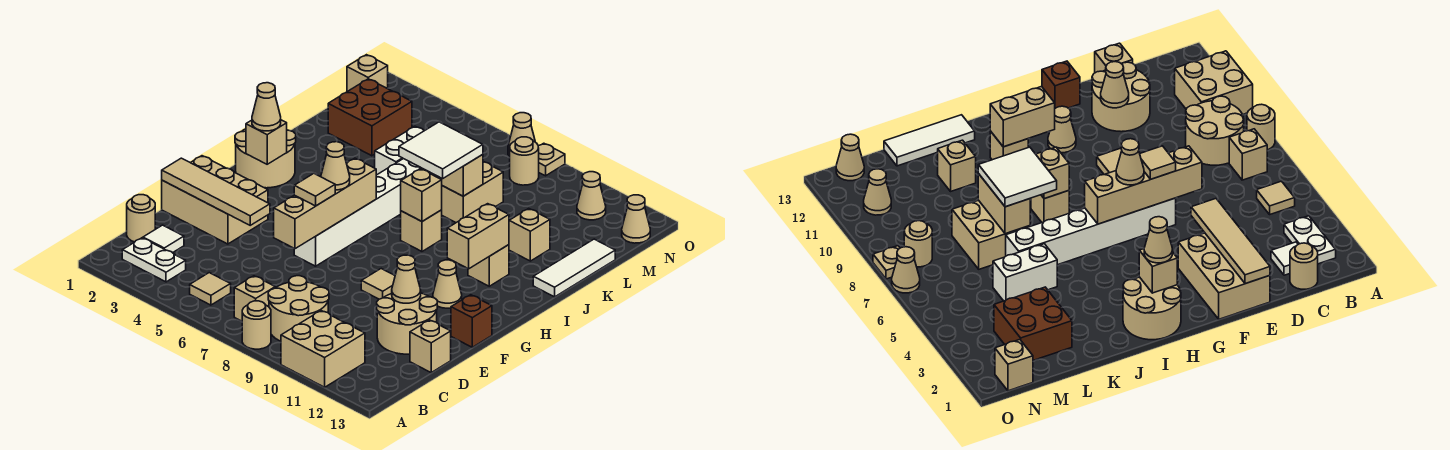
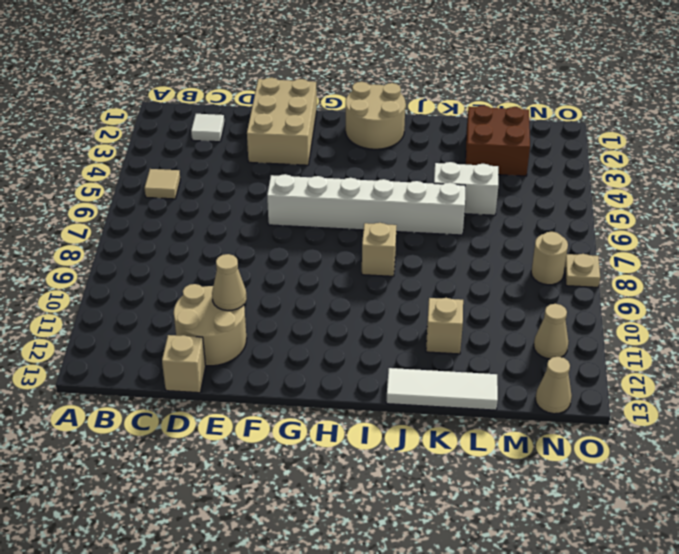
none -> tan 1x1 round brick [242,301,271,349]
none -> tan 2x2 brick [281,311,365,387]
none -> white 1x2 plate [122,238,186,282]
none -> tan 1x1 brick [234,276,275,321]

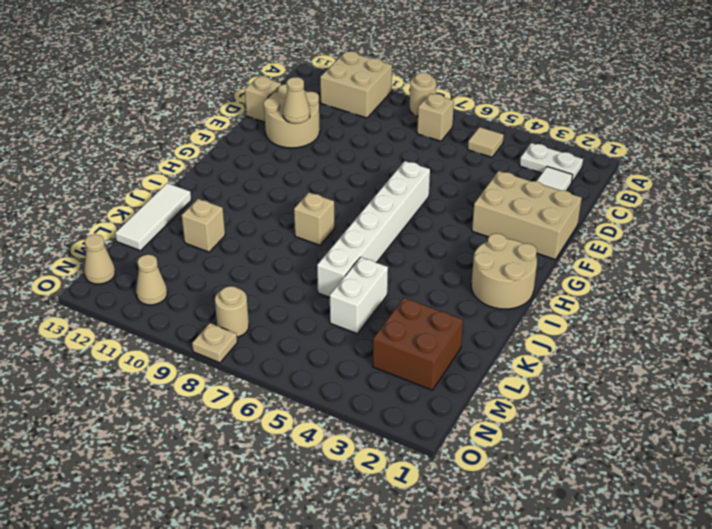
none -> tan 2x2 round brick [268,276,329,341]
none -> tan 1x1 round brick [127,195,155,242]
none -> tan 1x1 tile [361,269,395,299]
none -> brown 1x1 brick [451,295,492,347]

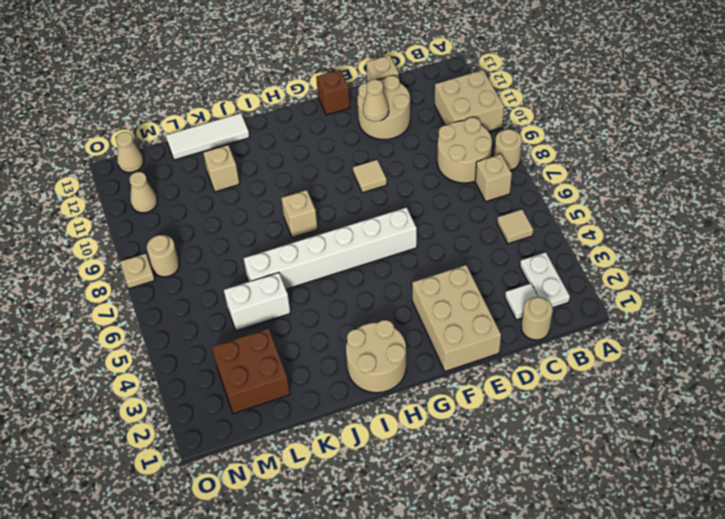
none -> tan 1x1 cone [433,260,462,308]
none -> tan 1x1 brick [468,245,509,286]
none -> tan 2x2 brick [442,162,503,223]
none -> tan 1x1 brick [347,55,388,92]

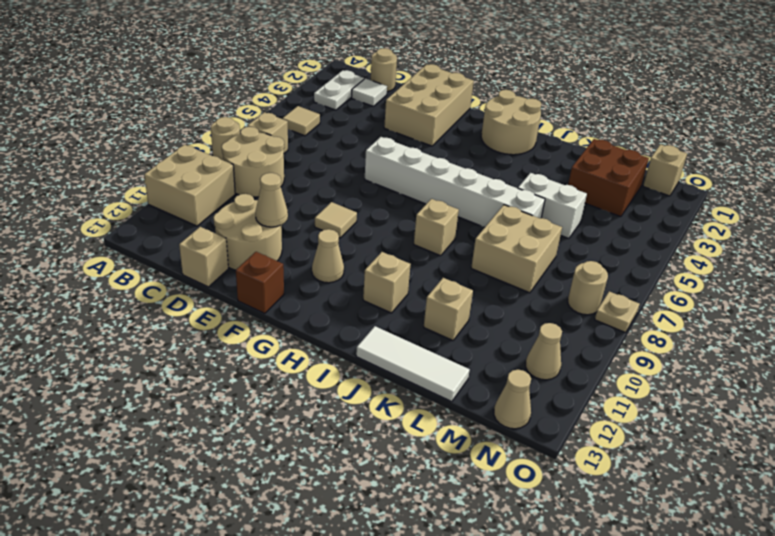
none -> tan 1x1 cone [508,113,535,156]
none -> tan 1x4 tile [162,158,270,225]
none -> tan 1x4 brick [274,158,376,249]
none -> tan 1x1 brick [246,120,287,164]

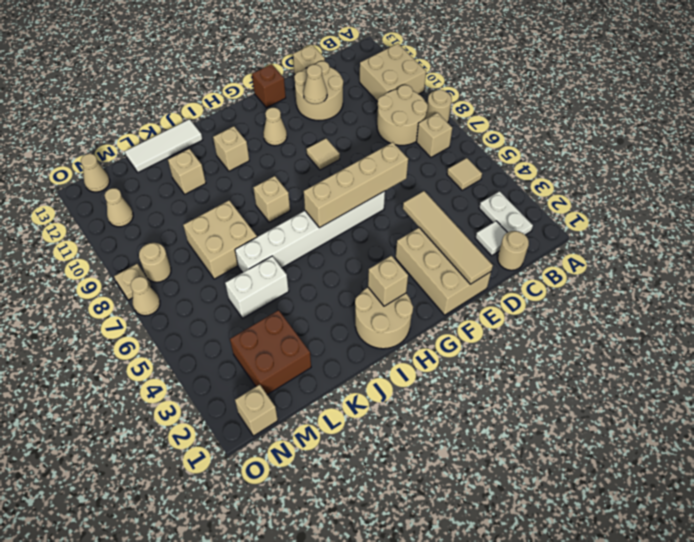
none -> tan 1x2 brick [447,204,509,269]
none -> tan 1x1 brick [401,169,442,221]
none -> tan 1x2 brick [420,155,483,196]
none -> tan 1x1 tile [294,174,335,206]

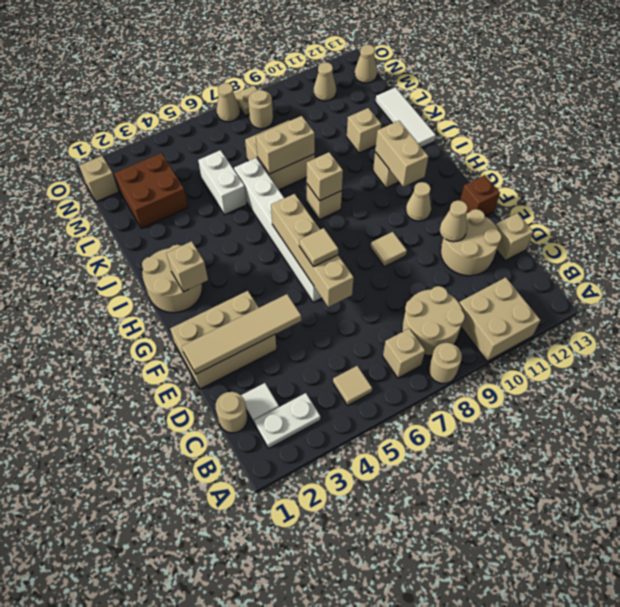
none -> tan 1x1 cone [321,142,350,190]
none -> tan 1x1 cone [252,83,281,131]
none -> white 2x2 tile [399,122,483,179]

